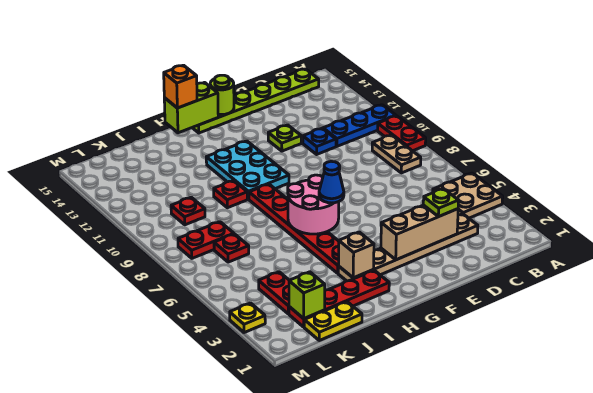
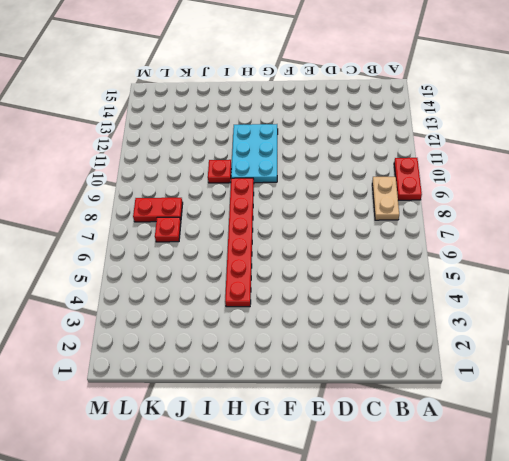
none -> tan 2x2 plate [433,173,503,218]
none -> blue 1x3 plate [323,105,396,146]
none -> lime 1x6 plate [192,69,319,133]

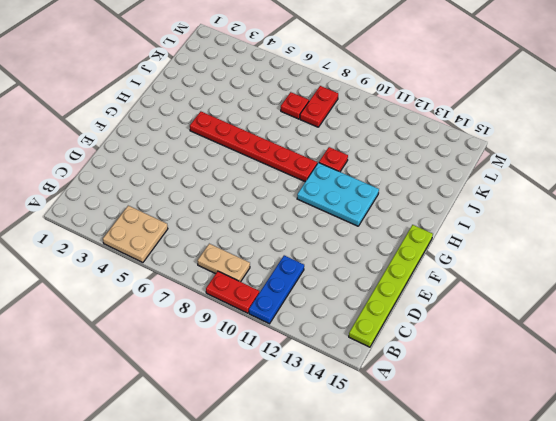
none -> tan 1x6 plate [338,214,478,281]
none -> blue 1x1 plate [303,128,336,154]
none -> lime 1x1 plate [268,125,301,151]

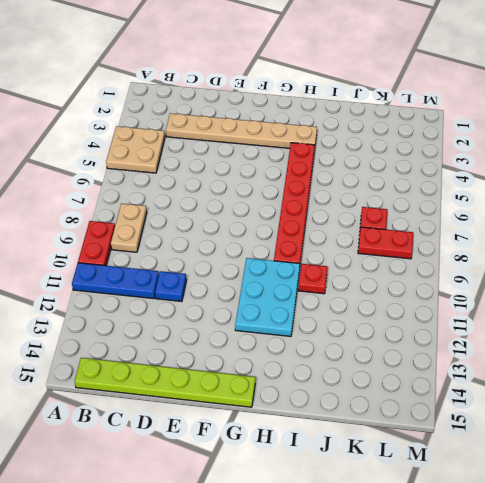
none -> lime 1x1 plate [268,125,301,151]
none -> red 1x4 plate [289,270,389,327]
none -> yellow 1x2 plate [304,302,362,340]

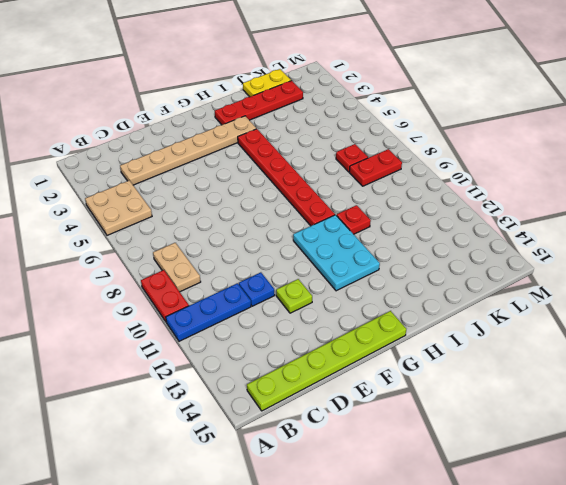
none -> red 1x2 plate [259,272,289,314]
none -> red 1x1 plate [171,197,205,225]
none -> yellow 1x1 plate [230,303,265,333]

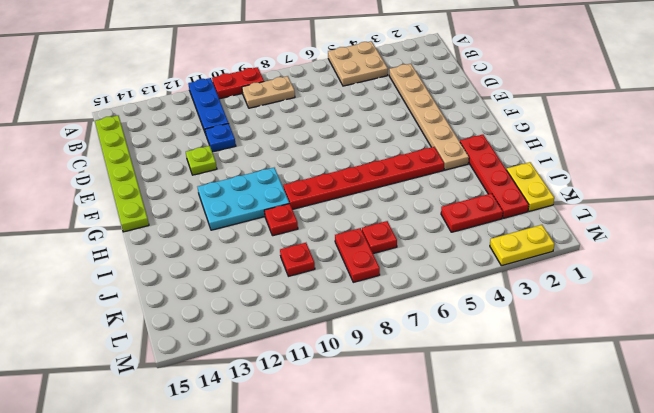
yellow 1x2 plate [490,225,554,266] -> yellow 1x1 plate [230,303,265,333]
none -> tan 1x3 brick [381,205,458,260]
none -> lime 1x1 round brick [210,75,234,114]
none -> pink 2x2 round brick [288,175,339,234]

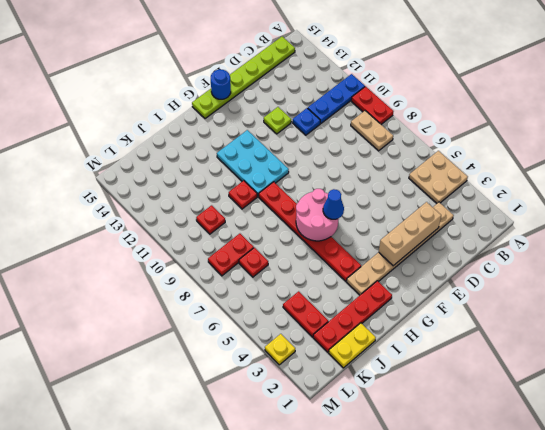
blue 1x1 round brick [211,69,231,99] -> lime 1x1 round brick [210,75,234,114]
none -> lime 1x2 brick [164,83,218,133]
none -> tan 1x1 brick [339,232,374,278]
none -> lime 1x1 brick [289,272,325,319]

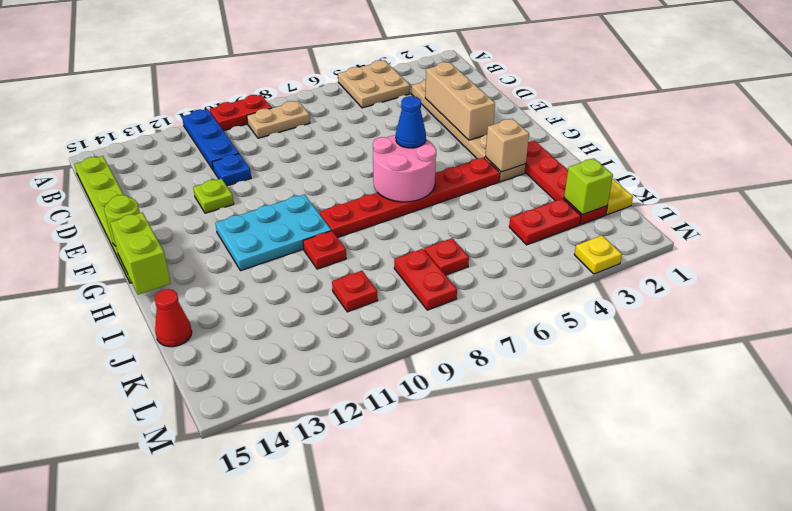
red 1x1 cone [155,289,192,347] -> none
none -> lime 1x1 plate [423,189,459,217]
none -> orange 1x1 brick [164,65,197,108]

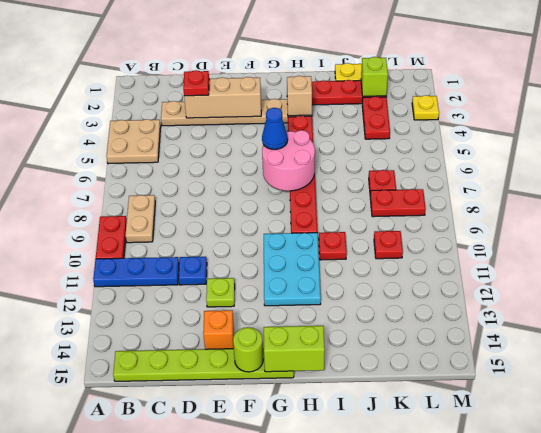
red 1x1 plate [183,70,209,96] -> lime 1x1 plate [423,189,459,217]
orange 1x1 brick [203,310,234,349] -> orange 1x1 brick moved to [164,65,197,108]

